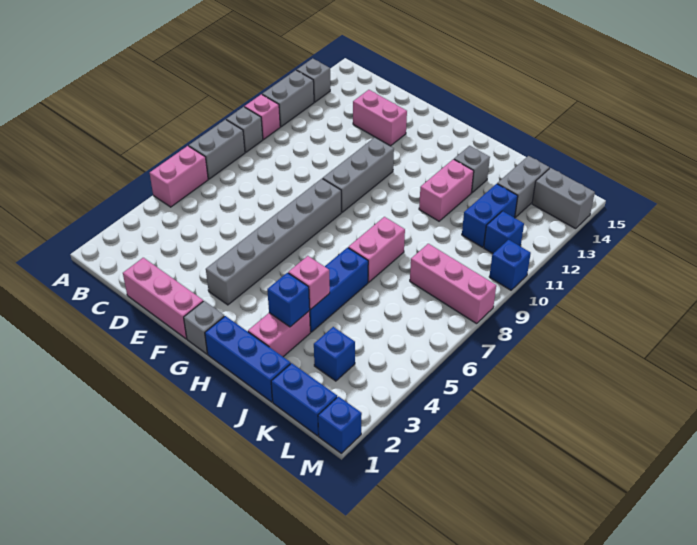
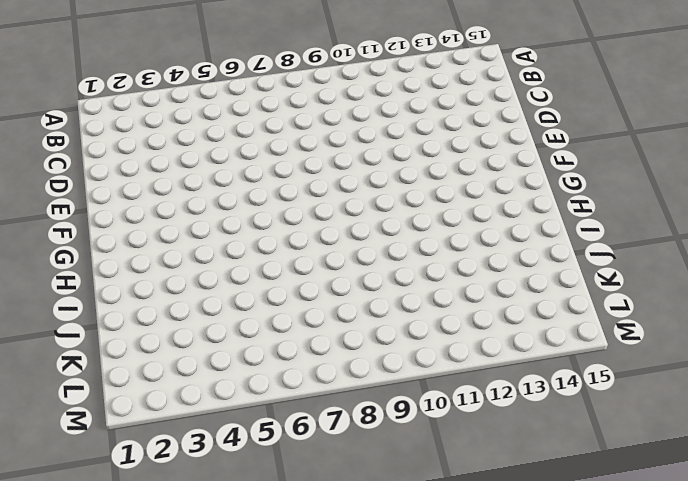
none -> pink 1x2 brick [150,146,208,207]
none -> grey 1x2 brick [189,120,245,179]
none -> grey 1x1 brick [226,107,263,152]

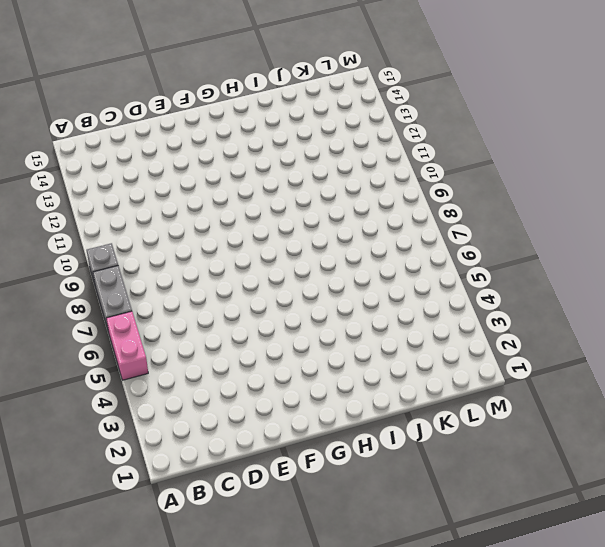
none -> pink 1x1 brick [244,94,280,139]
none -> grey 1x2 brick [262,70,314,127]
none -> grey 1x1 brick [297,58,330,102]

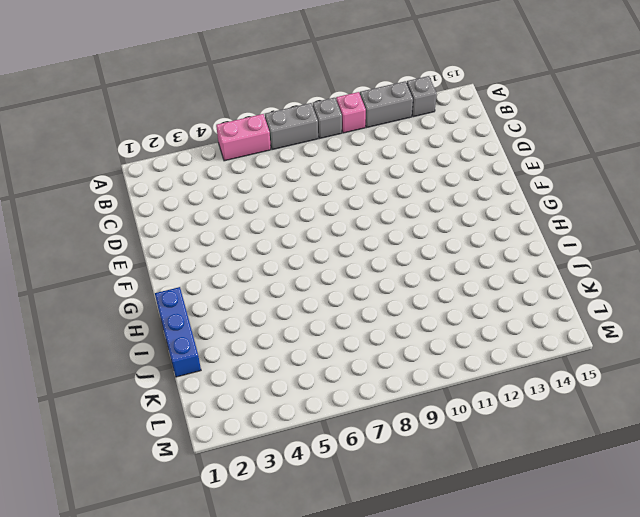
none -> pink 1x3 brick [123,258,203,339]
none -> pink 1x2 brick [353,90,407,146]
none -> grey 1x6 brick [206,179,341,305]

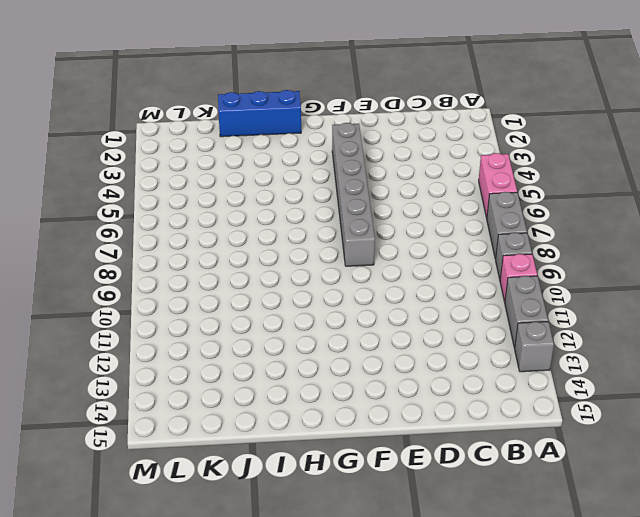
none -> pink 1x3 brick [123,258,203,339]
none -> pink 1x2 brick [353,90,407,146]
none -> grey 1x3 brick [322,137,394,212]

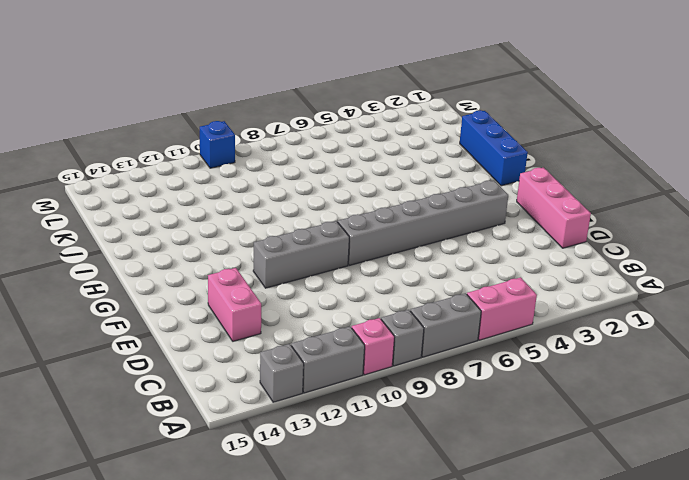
none -> grey 1x1 brick [184,301,224,354]
none -> pink 1x2 brick [248,311,310,357]
none -> blue 1x3 brick [310,248,368,332]

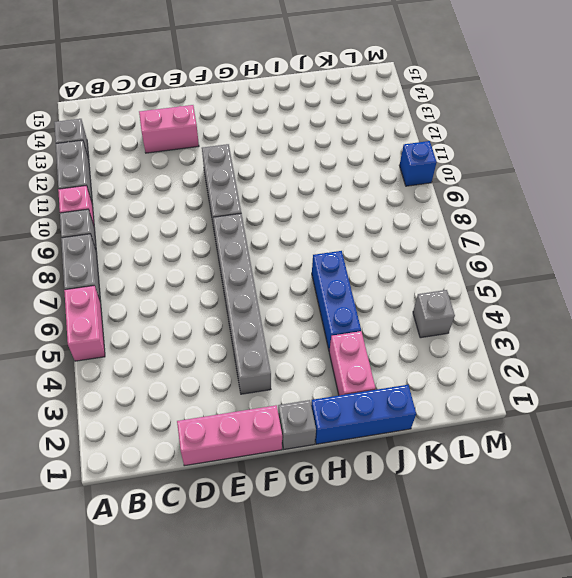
grey 1x1 brick [413,290,455,338] -> grey 1x1 brick moved to [454,146,490,193]
none -> pink 1x2 brick [348,217,405,282]
none -> pink 1x2 brick [419,159,474,221]
none -> blue 1x2 brick [271,363,337,436]

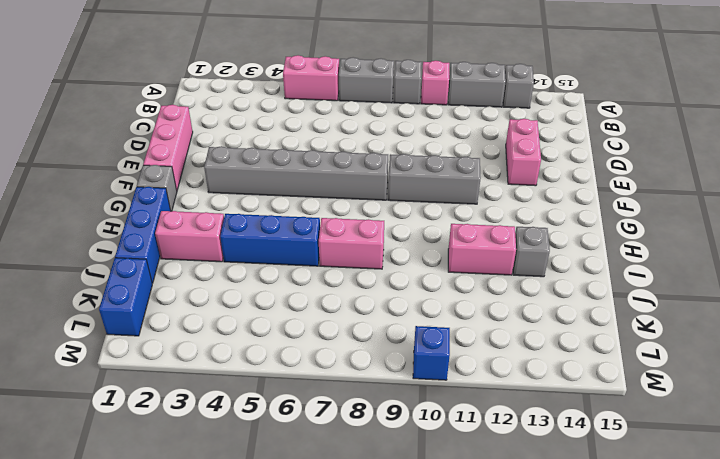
none -> blue 1x1 brick [314,327,355,381]
none -> pink 1x3 brick [410,244,496,324]
none -> blue 1x2 brick [462,184,518,247]

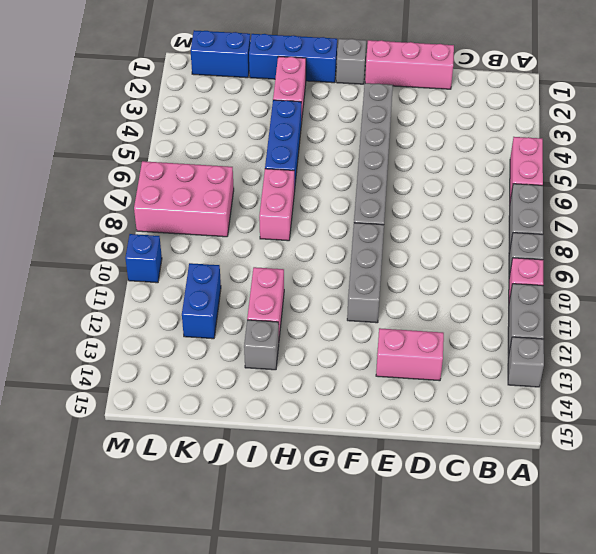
pink 2x3 brick [134,161,234,237] -> pink 1x3 brick [410,244,496,324]
none -> blue 1x1 brick [314,327,355,381]
none -> grey 1x2 brick [497,156,549,218]
none -> blue 1x1 brick [484,211,524,254]

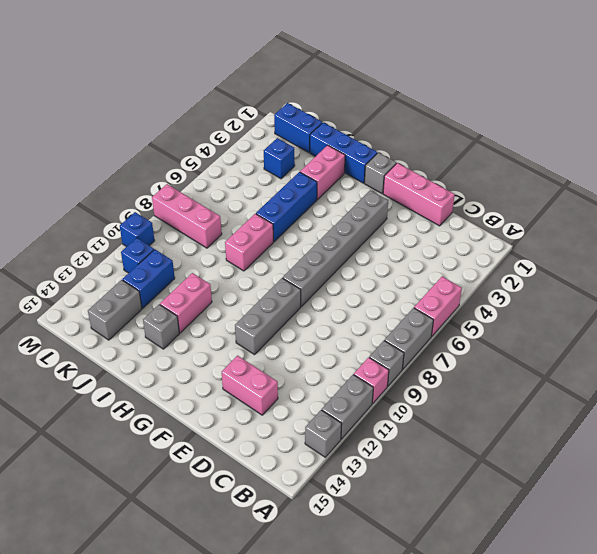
none -> grey 1x2 brick [532,168,595,229]
none -> blue 1x1 brick [318,397,362,453]
none -> blue 1x1 brick [267,273,310,327]

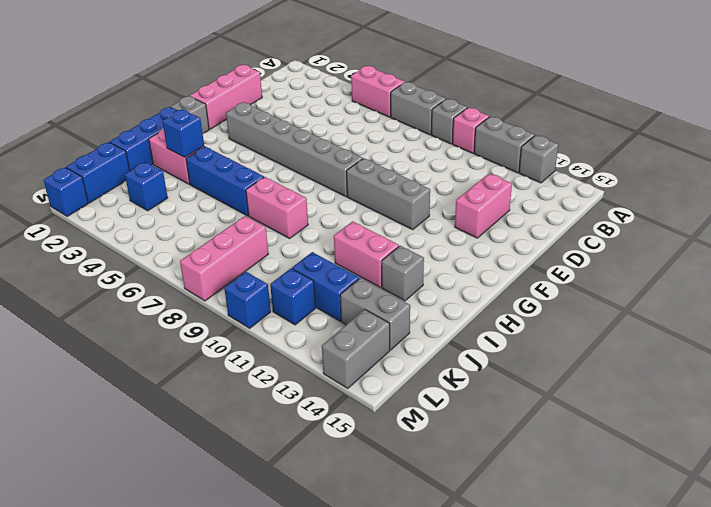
none -> pink 1x1 brick [288,256,330,310]

